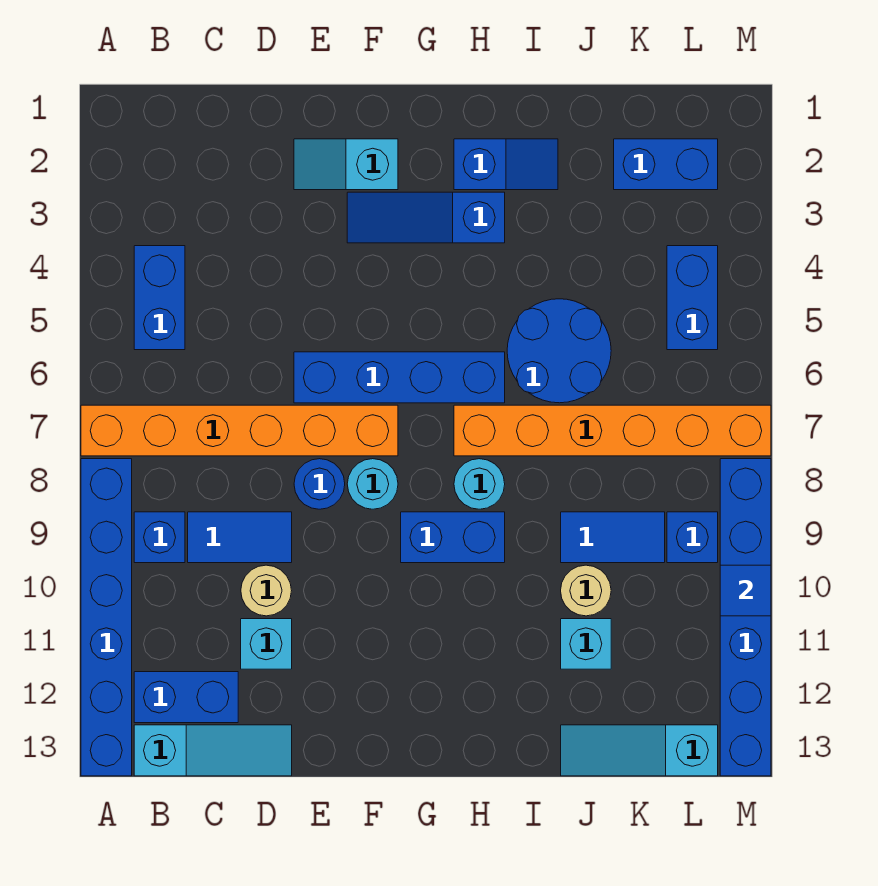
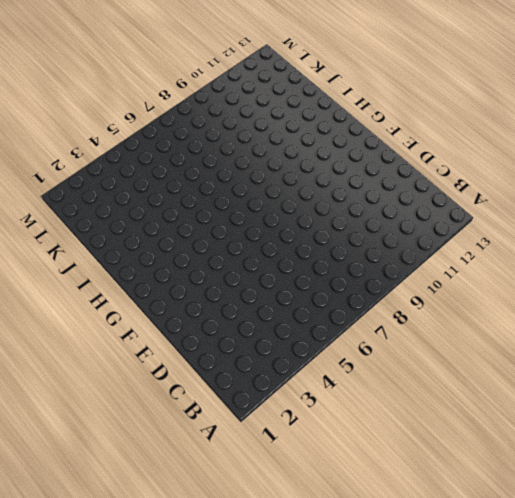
none -> orange 1x6 brick [81,405,398,456]
none -> blue 1x6 brick [81,459,132,776]
none -> blue 1x2 brick [134,246,185,350]

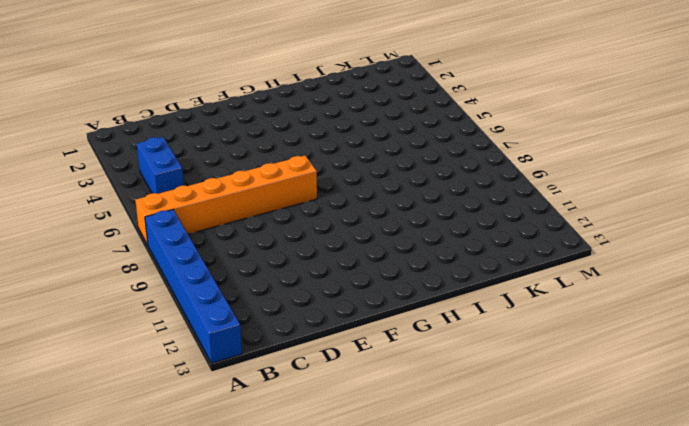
none -> blue 1x1 brick [134,512,185,563]
none -> blue 1x2 brick [134,672,238,723]
none -> cyan 1x3 slope [134,725,292,776]

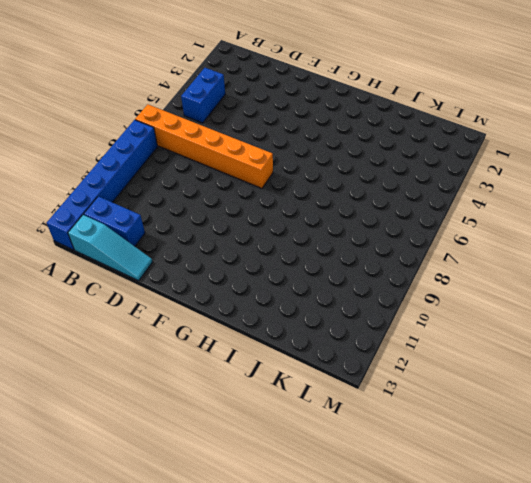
none -> blue 1x1 brick [134,512,185,563]
none -> blue 1x2 tile [188,512,292,563]
none -> tan 1x1 round brick [241,565,292,616]

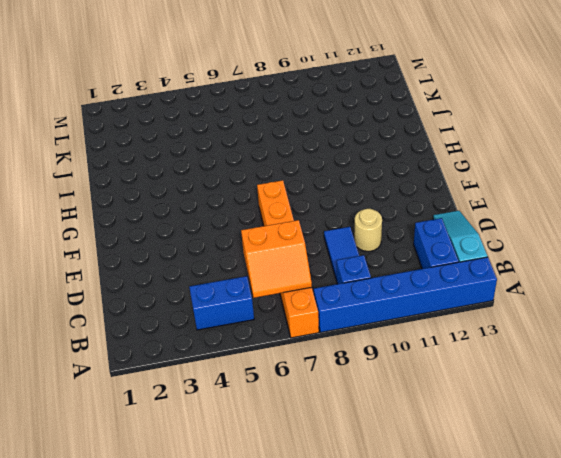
orange 2x2 slope [241,220,312,298] -> none
none -> cyan 1x1 brick [241,619,292,669]
none -> cyan 1x2 slope [294,139,398,190]
none -> blue 1x4 brick [294,352,505,403]

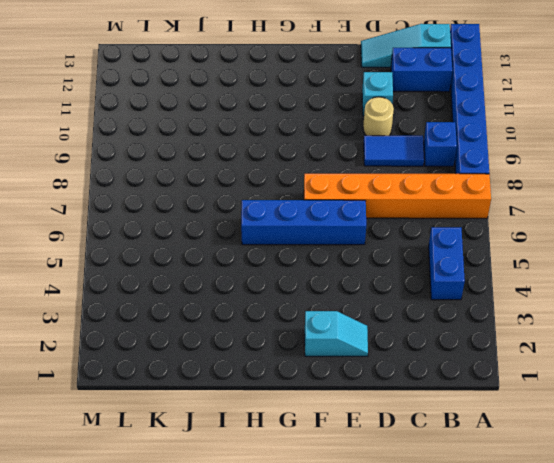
none -> blue 1x1 round brick [294,459,345,509]
none -> blue 1x3 slope [347,192,505,243]
none -> cyan 1x1 round brick [347,459,398,509]

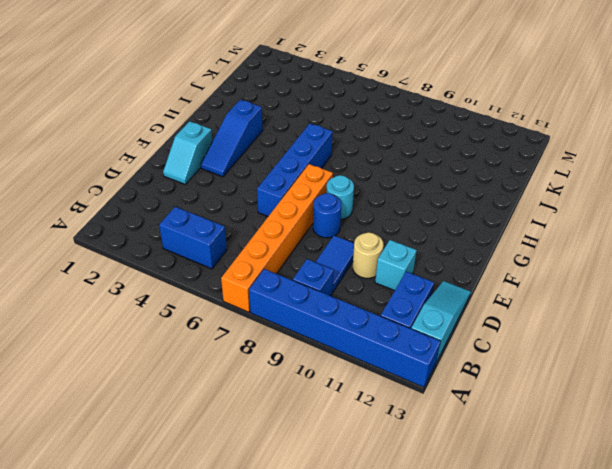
none -> blue 1x2 brick [401,512,505,563]
none -> blue 1x2 slope [454,139,558,190]
none -> orange 1x6 brick [454,405,771,456]

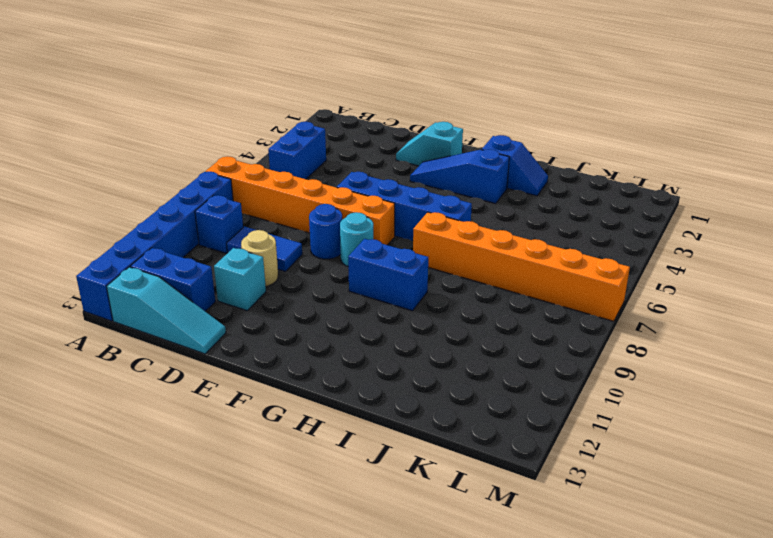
none -> cyan 1x1 round brick [454,459,505,509]
none -> blue 2x2 round brick [507,299,611,403]
none -> blue 1x2 tile [561,512,665,563]

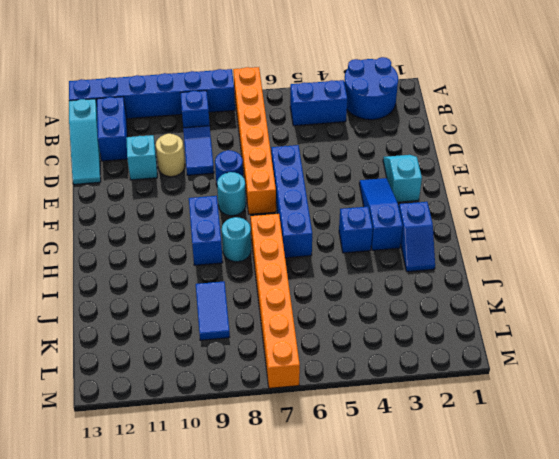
blue 2x2 round brick [344,57,398,120] -> blue 2x2 round brick moved to [507,299,611,403]
blue 1x1 brick [339,207,373,253] -> blue 1x1 brick moved to [667,512,718,563]
none -> tan 1x1 round brick [561,565,611,616]
none -> cyan 1x1 brick [561,619,611,669]
none -> cyan 1x3 slope [561,725,718,776]

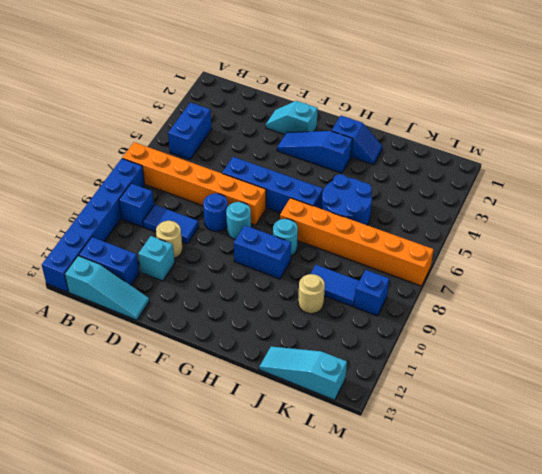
none -> cyan 1x1 brick [561,619,611,669]
none -> blue 1x2 brick [614,139,718,190]
none -> blue 1x2 brick [667,246,718,350]

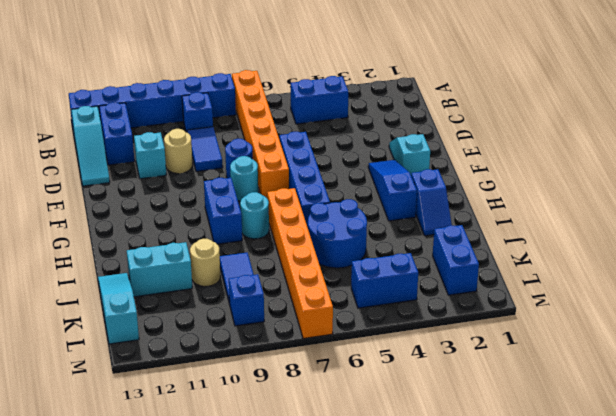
cyan 1x2 brick [127,242,192,297] -> cyan 1x1 brick [561,619,611,669]
none -> blue 1x6 brick [720,459,771,776]
none -> blue 1x1 tile [720,565,771,616]

